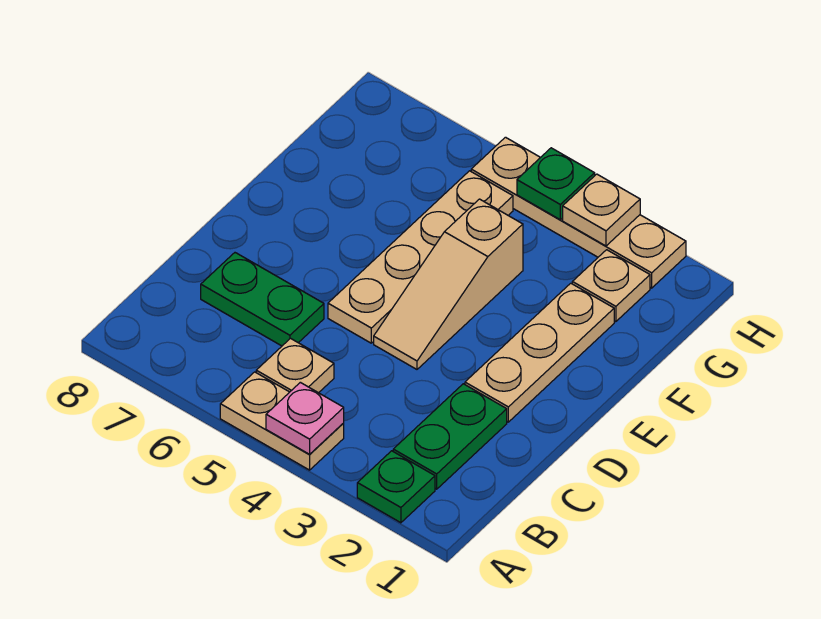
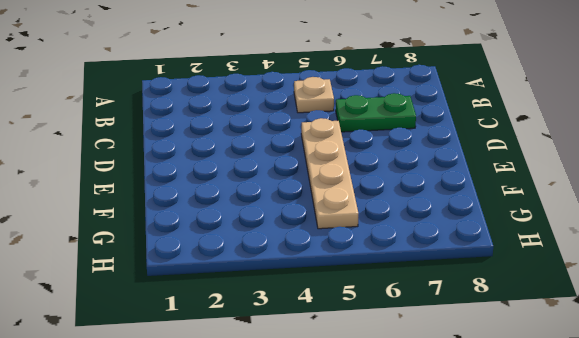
none -> green 1x1 plate [357,451,435,523]
none -> tan 1x2 plate [220,372,344,470]
none -> green 1x2 plate [393,384,507,489]

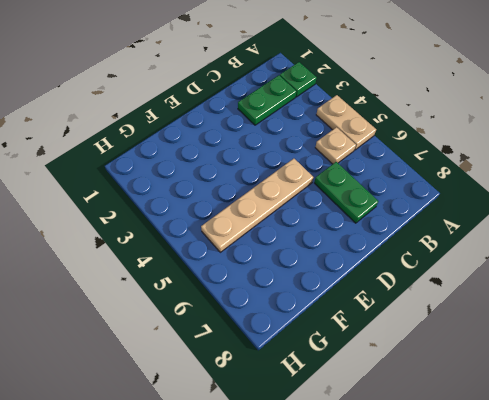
none -> tan 1x3 plate [465,283,614,422]
none -> tan 1x3 slope [374,199,523,369]
none -> tan 1x1 plate [572,250,650,322]

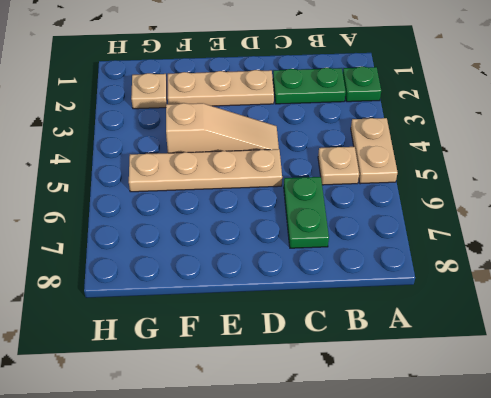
none -> tan 1x4 plate [471,137,686,288]
none -> pink 1x1 plate [266,382,344,454]
none -> tan 1x1 plate [563,174,640,246]

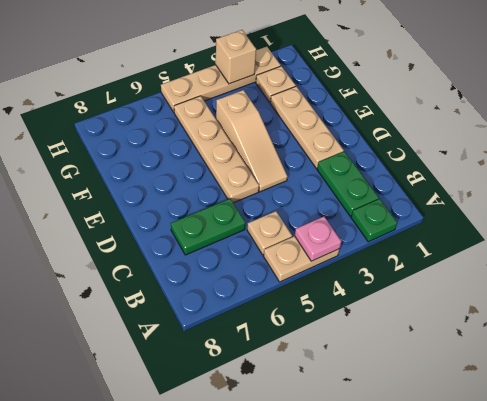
tan 1x1 brick [216,30,256,84] -> tan 1x1 plate [563,174,640,246]
none -> green 1x1 plate [517,148,595,220]

